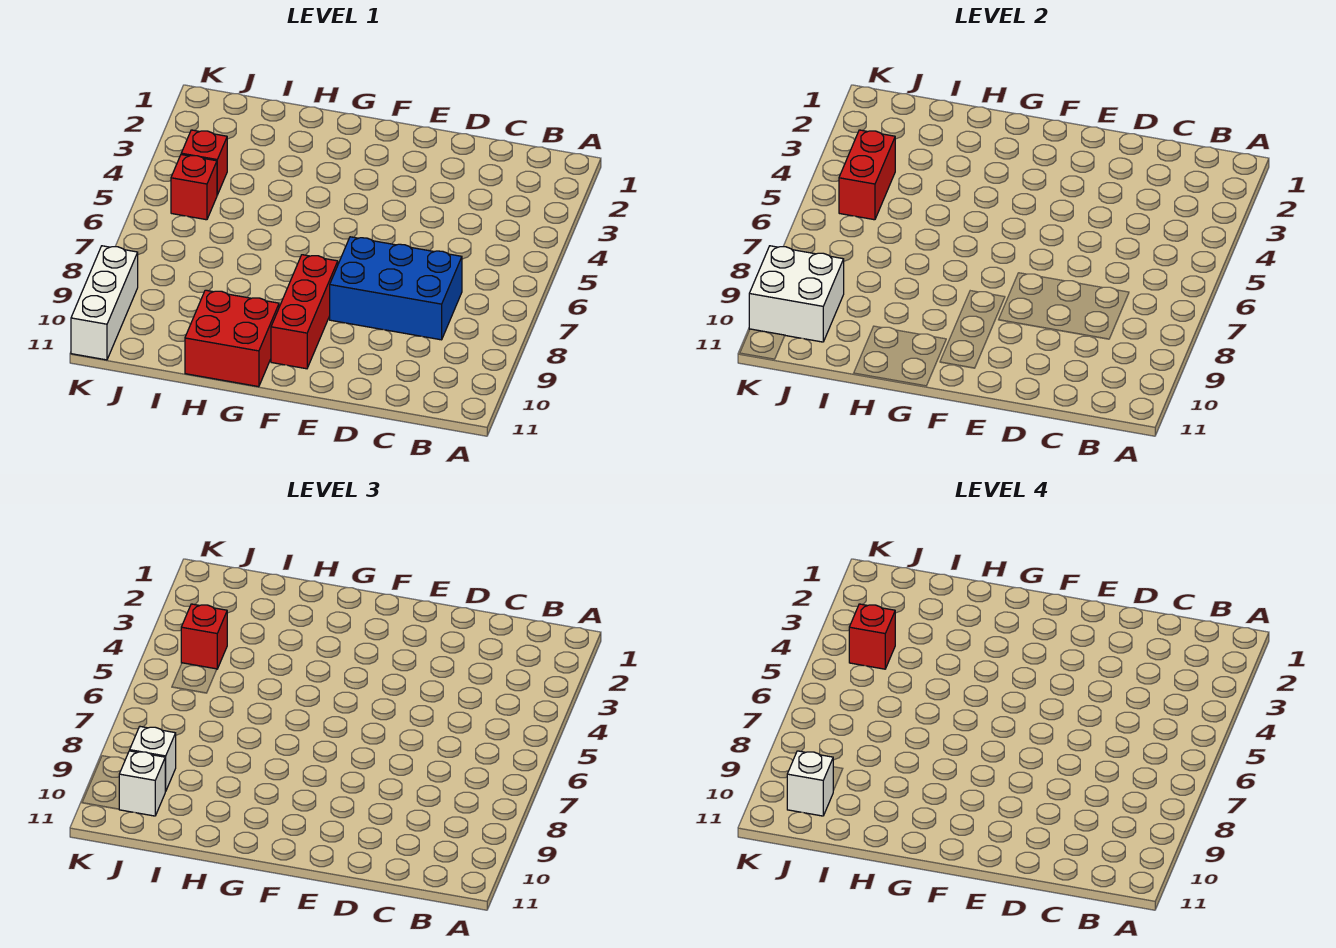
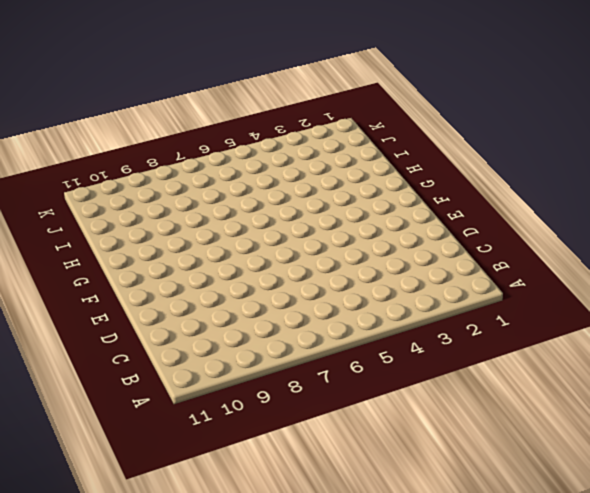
none -> blue 2x3 brick [330,237,462,340]
none -> red 1x3 brick [271,255,338,369]
none -> red 2x2 brick [185,290,279,387]

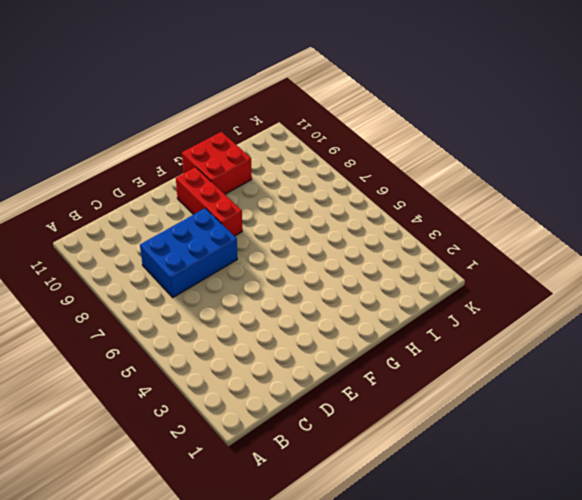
none -> red 1x1 brick [181,130,227,195]
none -> red 1x1 brick [171,155,217,220]
none -> white 1x3 brick [71,246,138,360]

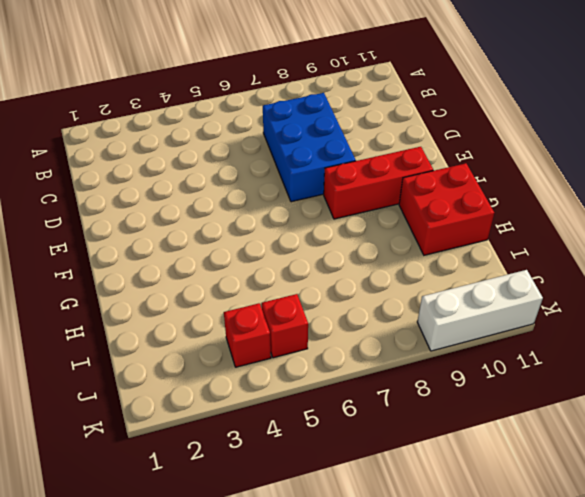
none -> red 1x2 brick [839,130,895,220]
none -> white 2x2 brick [749,246,844,342]
none -> red 1x1 brick [181,604,227,669]

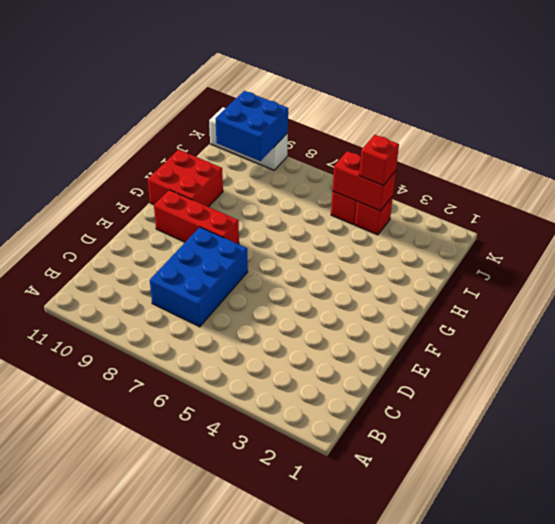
blue 2x2 brick [216,91,288,161] -> white 2x2 brick [749,246,844,342]
none -> white 1x1 brick [130,727,176,791]
none -> white 1x1 brick [119,751,166,816]
none -> red 1x1 brick [849,604,895,669]

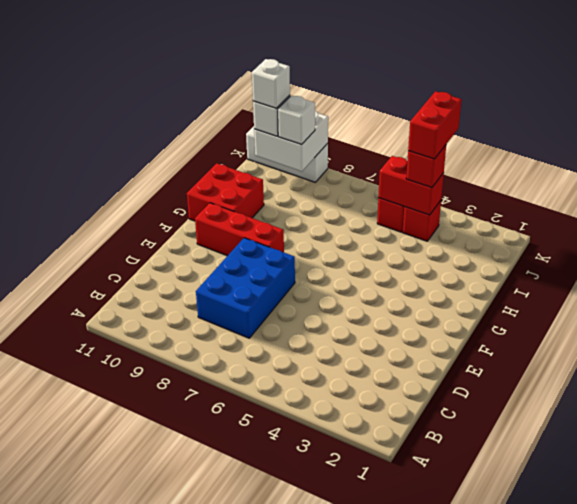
red 1x2 brick [408,91,462,159] -> red 1x1 brick [849,604,895,669]

